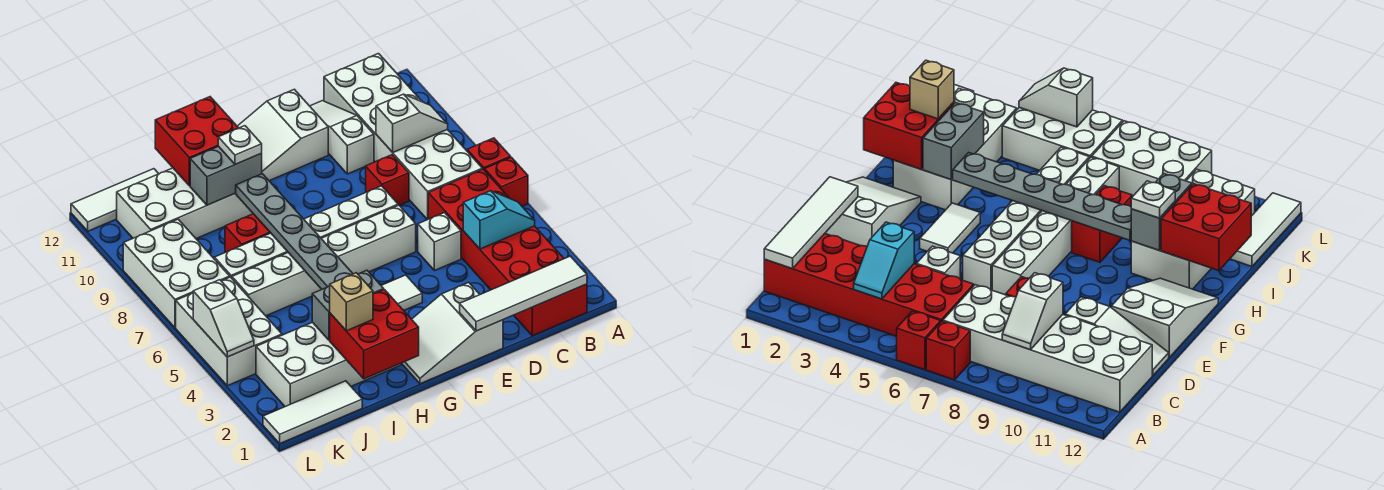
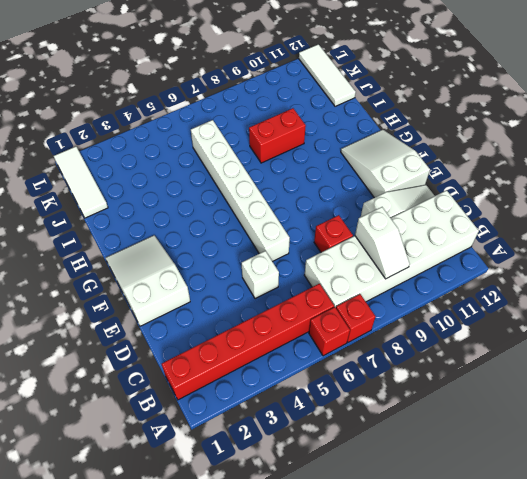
red 1x6 brick [162,284,334,400] -> red 2x6 brick [428,169,587,336]
red 1x2 brick [249,108,306,163] -> red 1x2 brick turned to [225,214,270,252]
none -> white 1x6 brick [214,186,398,278]
none -> white 1x2 tile [381,275,422,310]
none -> white 2x4 brick [256,322,401,407]
none -> white 2x4 brick [117,168,253,239]

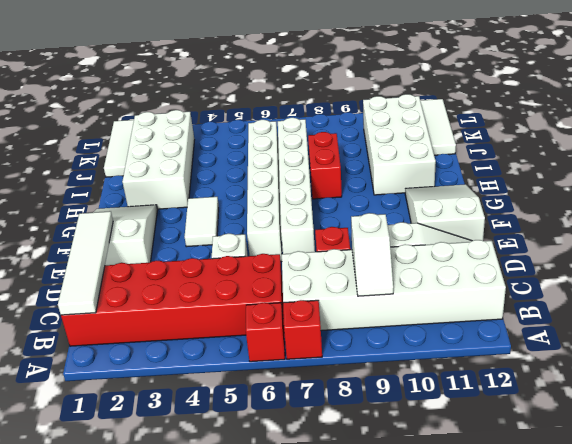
none -> white 2x3 brick [176,277,282,386]
none -> white 2x3 brick [123,219,230,328]
none -> cyan 1x2 slope [463,191,535,249]
none -> red 2x2 brick [330,290,419,379]

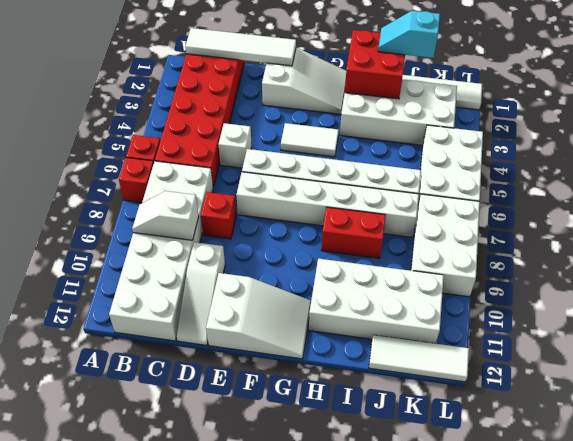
cyan 1x2 slope [378,11,440,58] -> cyan 1x2 slope moved to [463,191,535,249]
none -> grey 1x2 brick [312,270,384,340]
none -> grey 1x6 plate [236,174,353,289]
none -> grey 1x2 brick [190,146,262,205]
none -> red 2x2 brick [155,97,238,186]

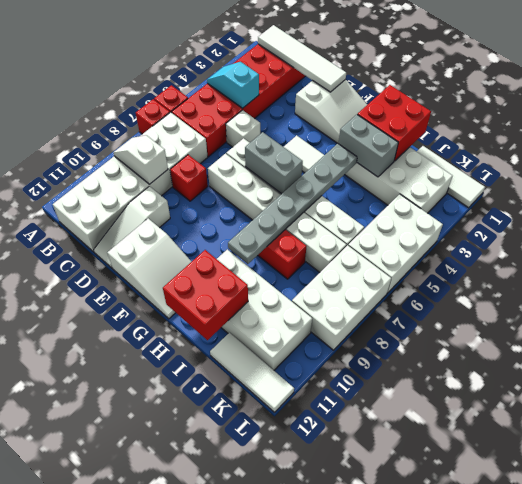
grey 1x2 brick [245,132,303,194] -> grey 1x2 brick moved to [190,146,262,205]
none -> white 1x2 slope [193,280,254,357]
none -> white 1x1 plate [218,126,262,164]
none -> tan 1x1 brick [330,273,373,331]

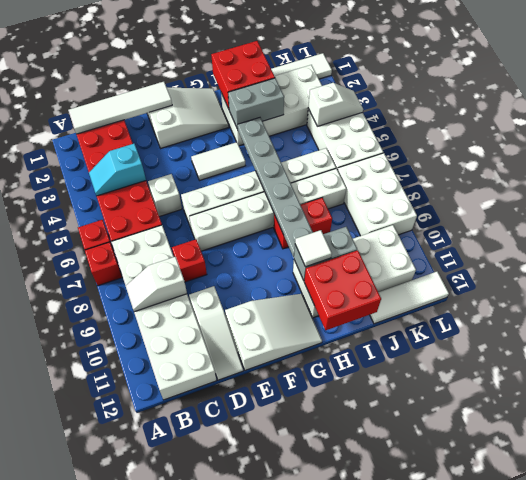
white 1x1 tile [295,230,332,267] -> white 1x1 plate [218,126,262,164]
white 1x2 slope [308,83,363,126] -> white 1x2 slope turned to [193,280,254,357]
none -> tan 1x1 brick [330,273,373,331]

